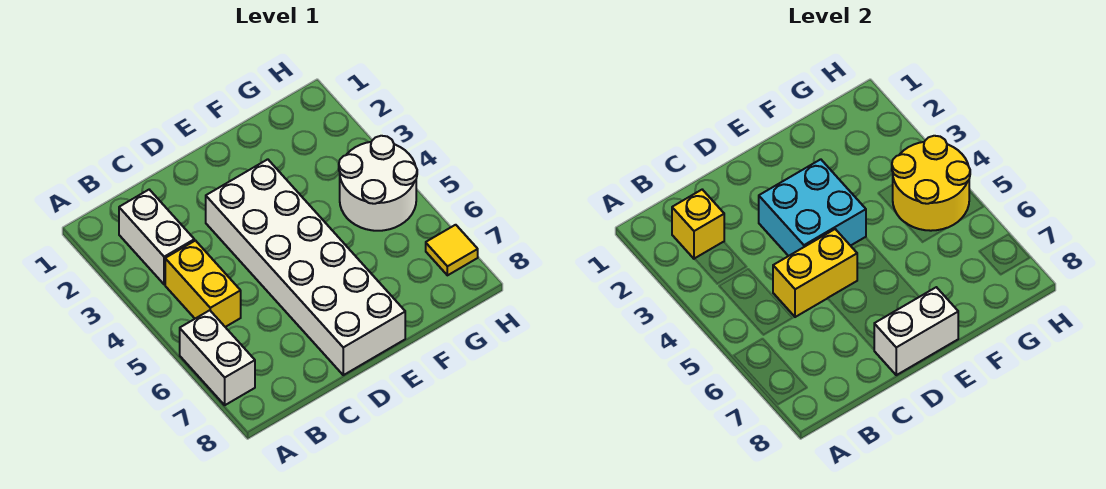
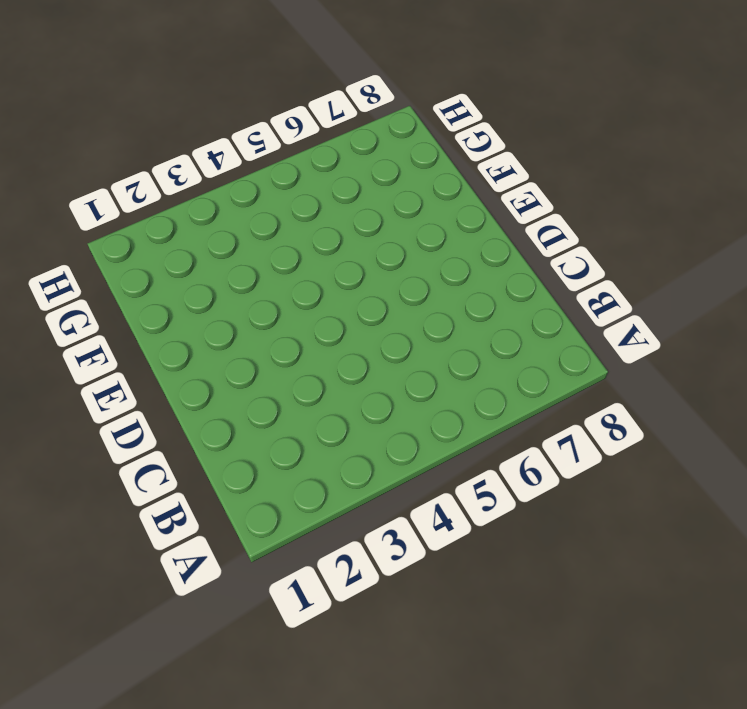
none -> white 1x2 brick [180,310,255,405]
none -> white 1x2 brick [119,190,194,284]

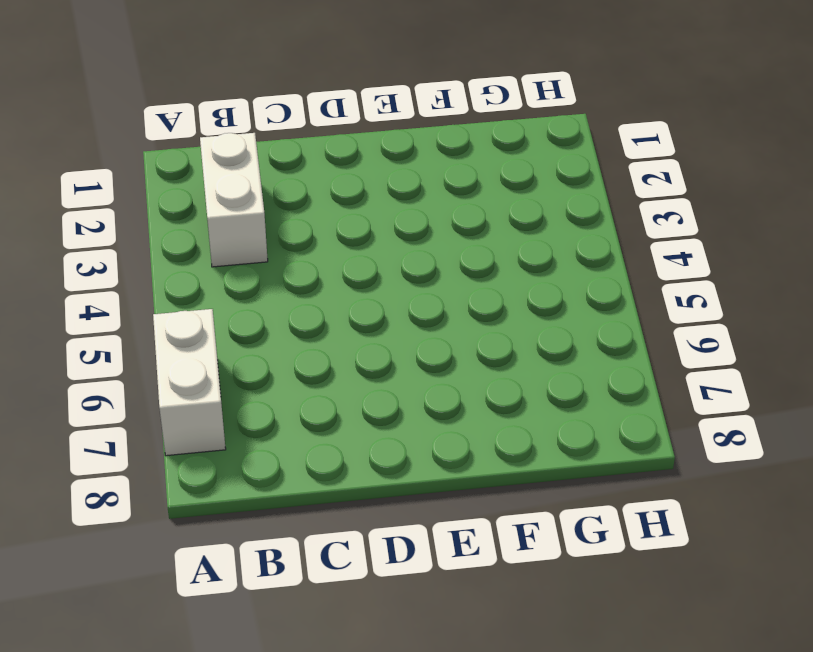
none -> yellow 1x2 brick [165,241,241,327]
none -> white 2x6 brick [206,159,405,375]

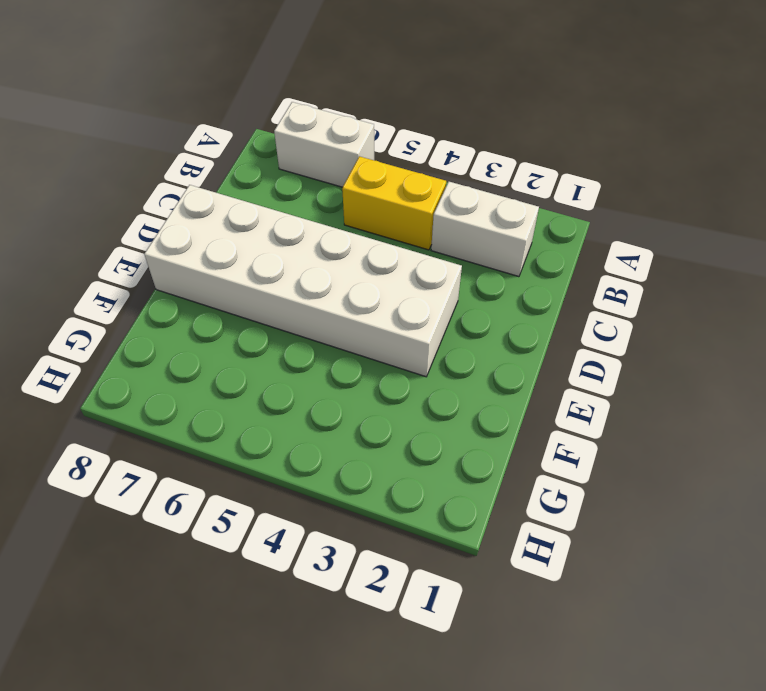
none -> white 2x2 round brick [339,136,417,231]
none -> yellow 1x1 tile [426,225,478,275]

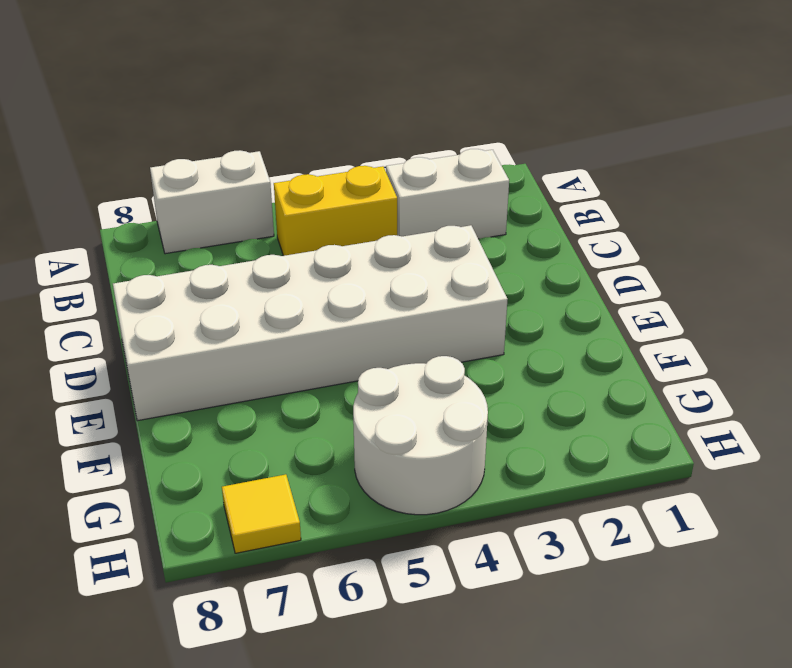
none -> yellow 1x1 brick [672,190,724,259]
none -> yellow 1x2 brick [773,229,857,317]

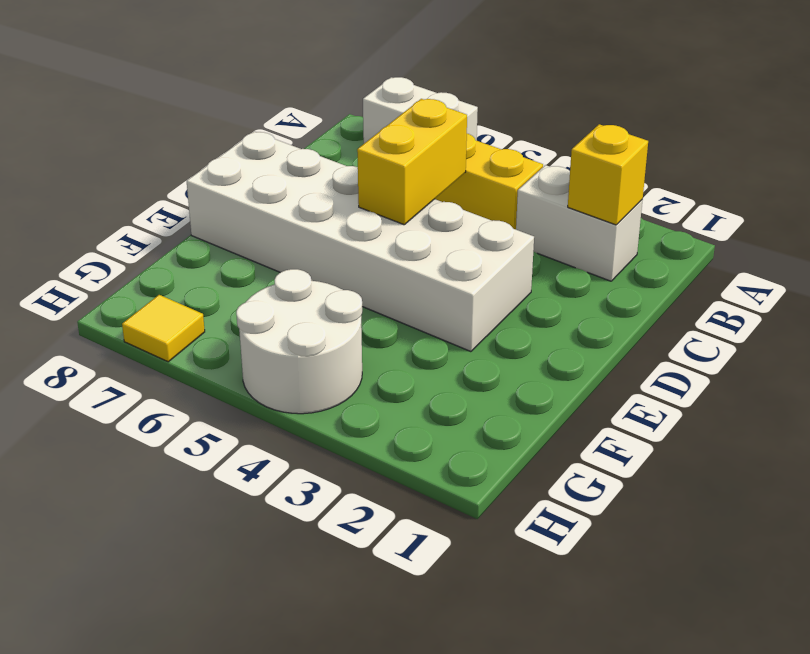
none -> cyan 2x2 brick [759,159,866,256]
none -> white 1x2 brick [874,287,958,375]

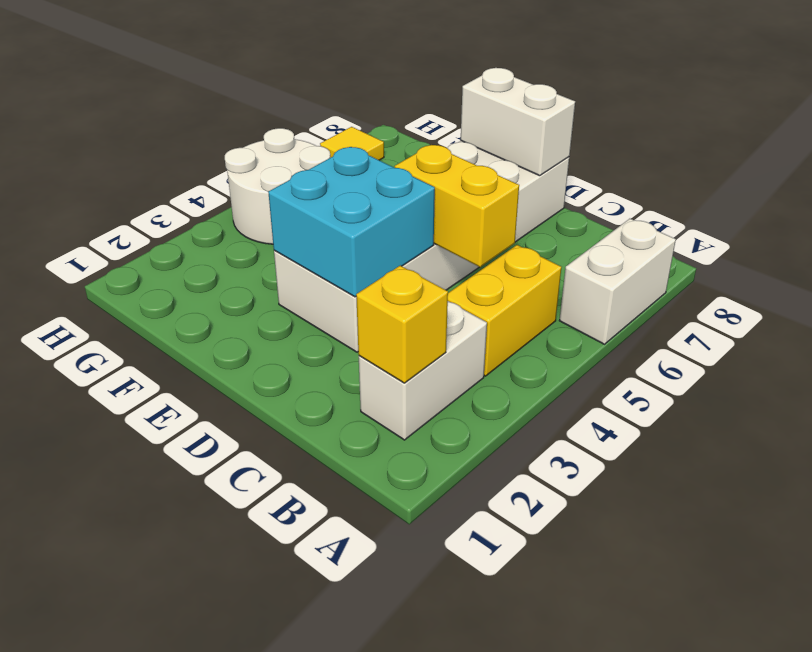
none -> yellow 2x2 round brick [892,136,970,231]

